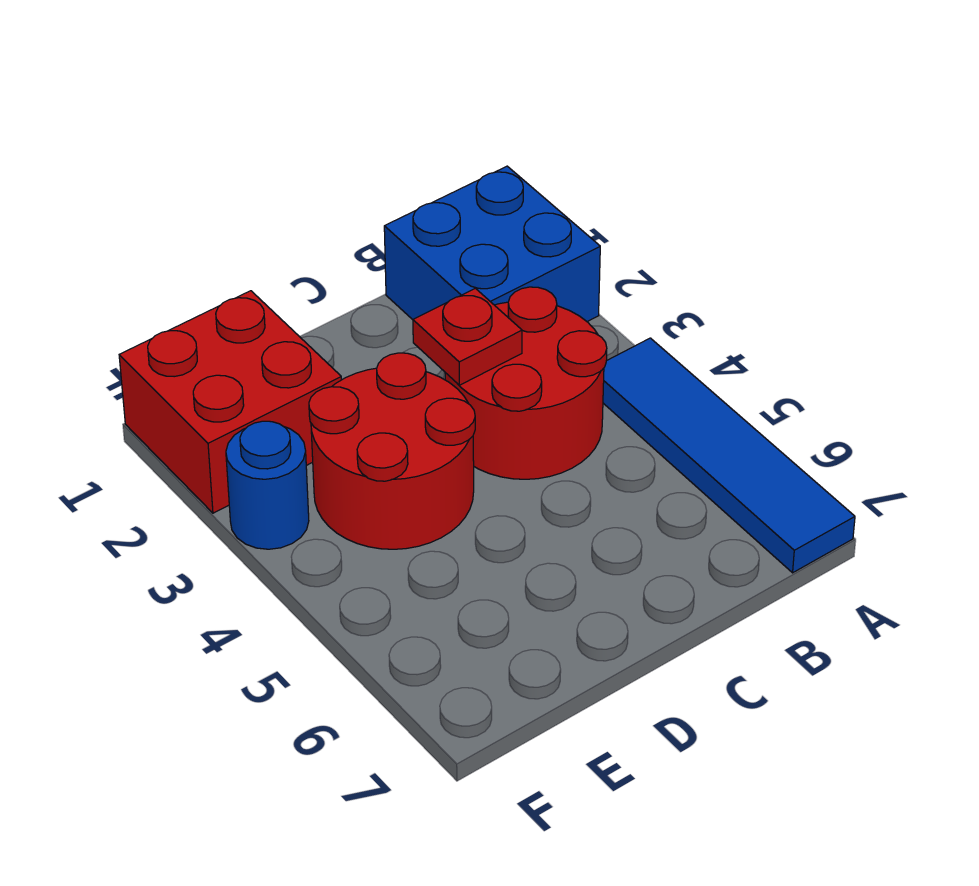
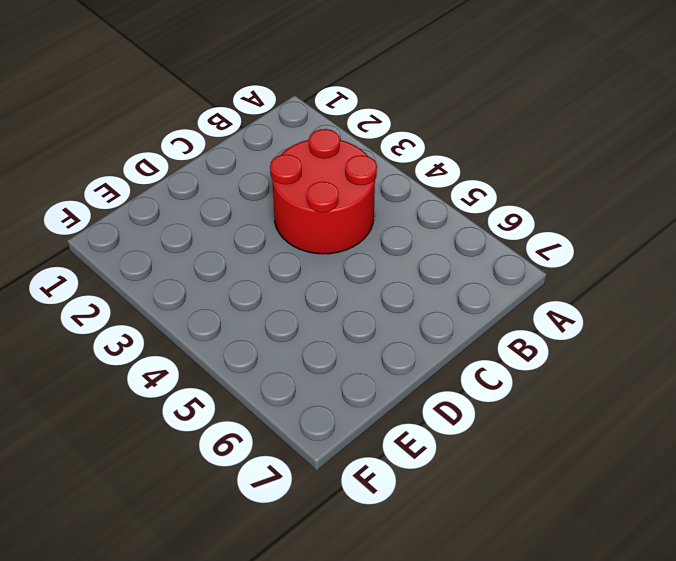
none -> blue 2x2 brick [384,166,600,322]
none -> blue 1x4 tile [603,338,855,573]

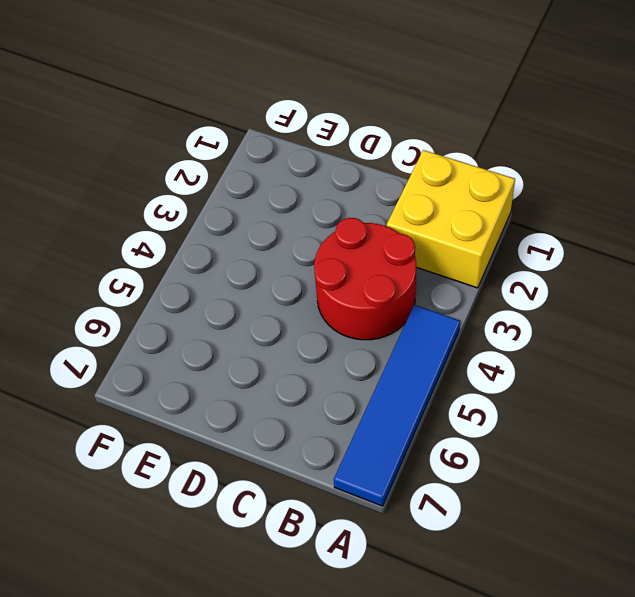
yellow 2x2 brick [387,150,515,288] -> blue 2x2 brick [384,166,600,322]
none -> red 2x2 round brick [309,353,475,549]
none -> red 2x2 brick [119,291,341,513]

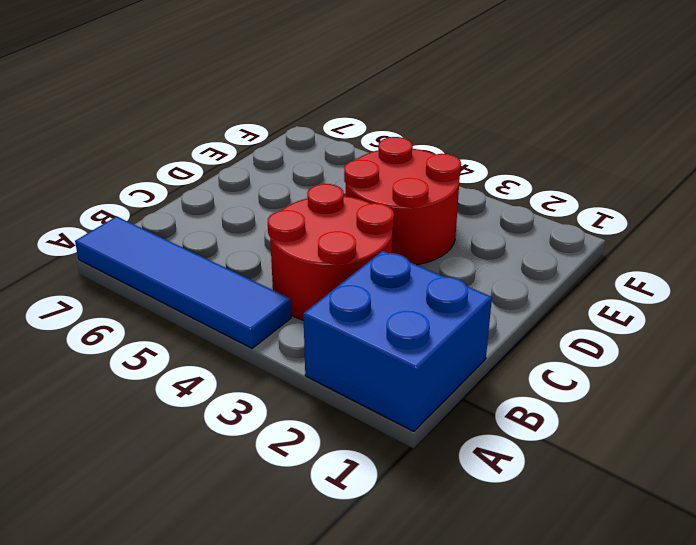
none -> red 2x2 brick [119,291,341,513]
none -> blue 1x1 round brick [226,421,309,549]

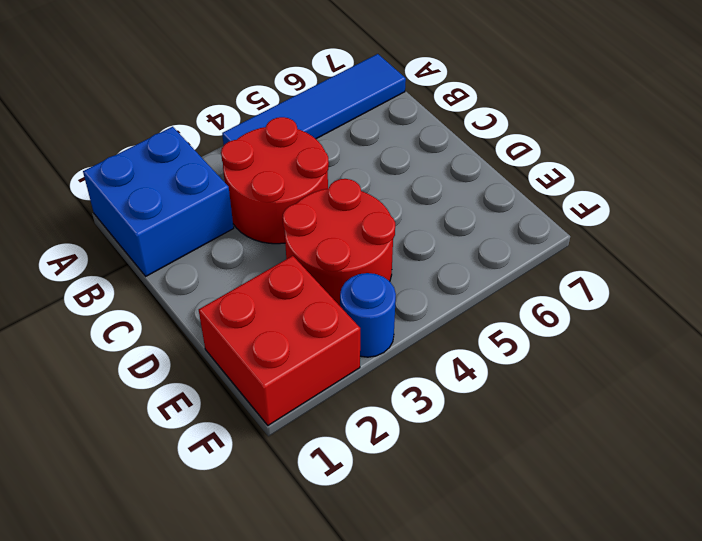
none -> red 1x1 plate [413,288,522,385]

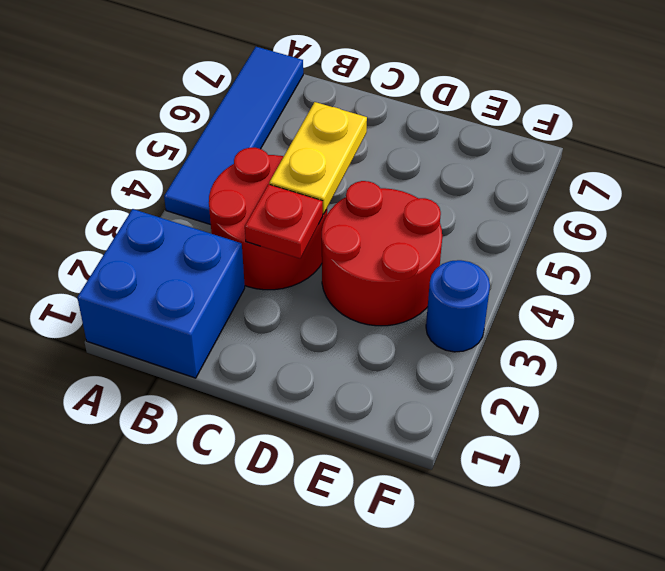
yellow 1x2 plate [269,102,367,214] -> none
none -> red 2x2 brick [119,291,341,513]

